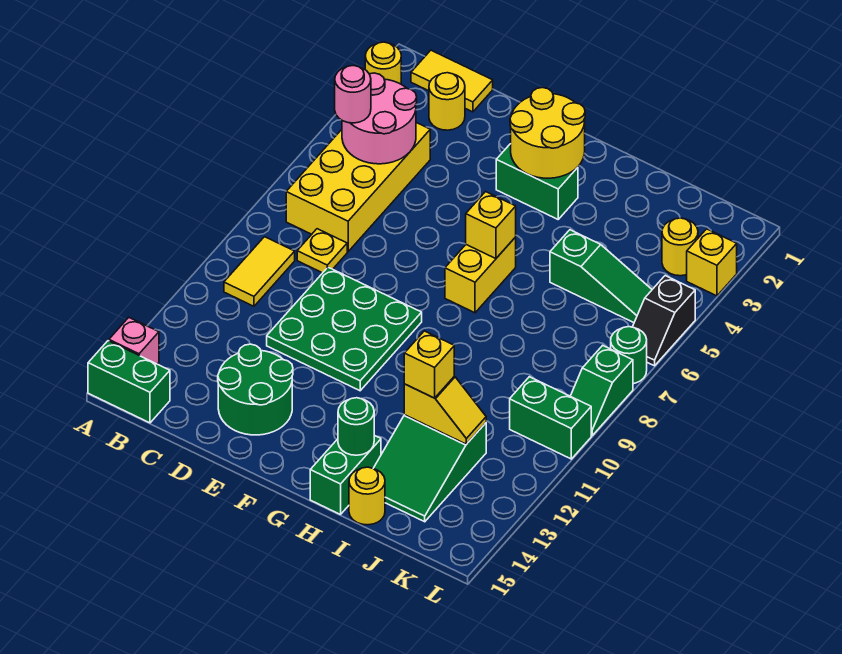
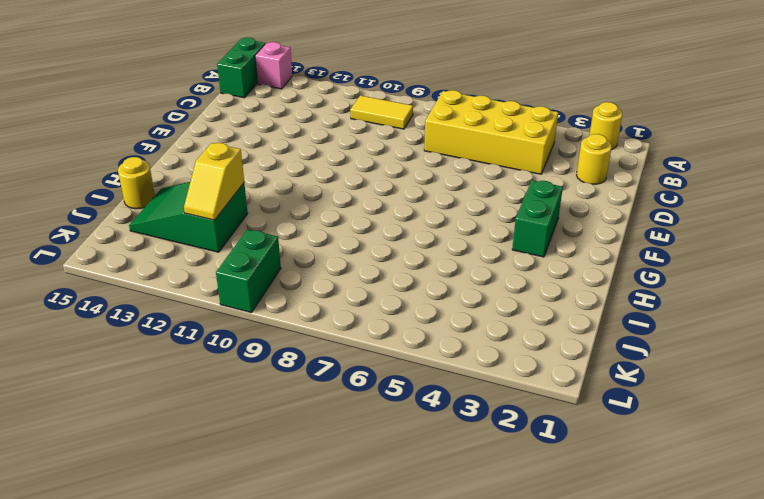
none -> yellow 1x2 tile [411,50,493,112]
none -> yellow 1x1 plate [297,229,347,273]
none -> green 3x3 plate [267,267,422,391]

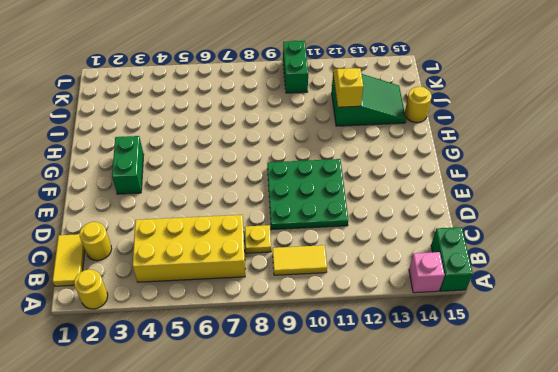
none -> green 2x2 round brick [218,344,293,435]
none -> yellow 1x2 brick [445,237,516,313]
none -> green 1x2 brick [310,435,381,515]

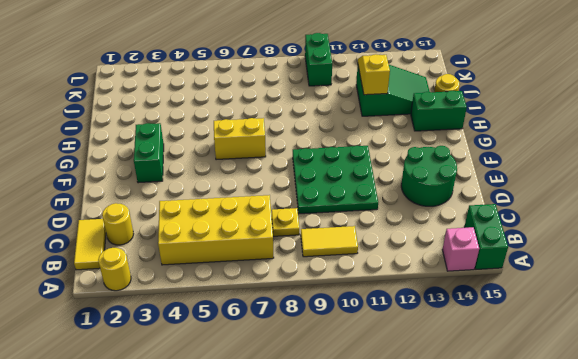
none -> green 1x3 slope [550,230,652,323]
none -> yellow 1x1 round brick [662,218,698,276]
none -> yellow 1x1 brick [687,229,737,296]

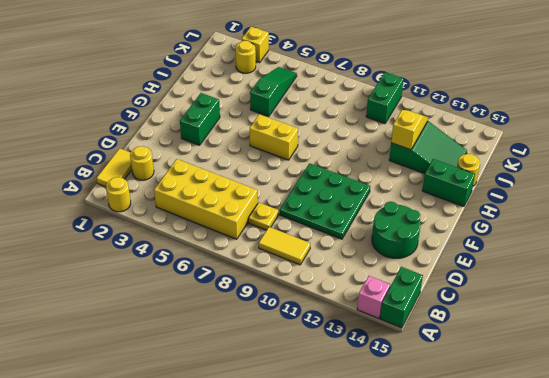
none -> black 1x2 slope [633,276,695,366]
none -> green 1x1 round brick [611,327,647,384]
none -> green 1x2 slope [571,345,633,436]

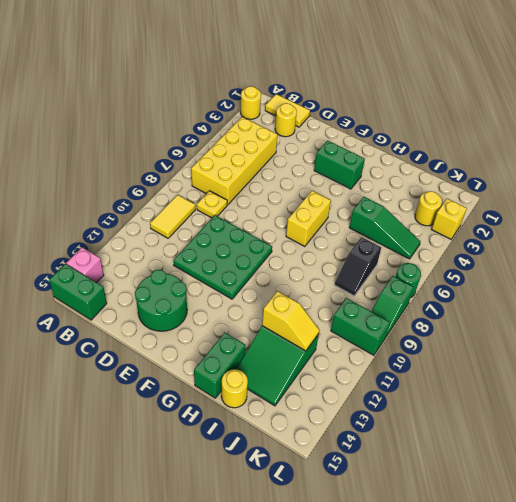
black 1x2 slope [334,237,381,296] -> black 1x2 slope moved to [633,276,695,366]
none -> pink 2x2 round brick [342,73,417,164]
none -> yellow 2x2 round brick [510,88,585,178]
none -> yellow 1x1 brick [466,192,516,259]

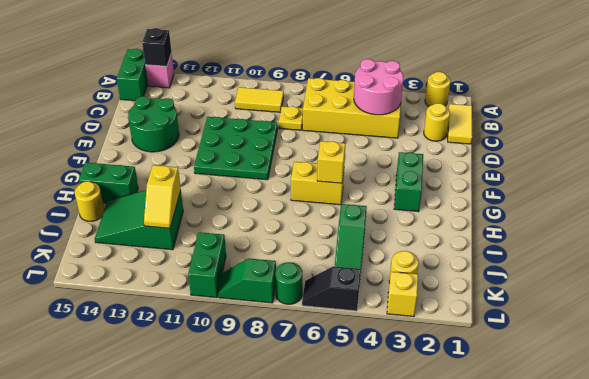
black 1x1 brick [142,28,172,66] -> none
none -> yellow 2x2 round brick [510,88,585,178]
none -> green 1x1 round brick [338,398,374,455]
none -> pink 1x1 round brick [335,66,371,123]

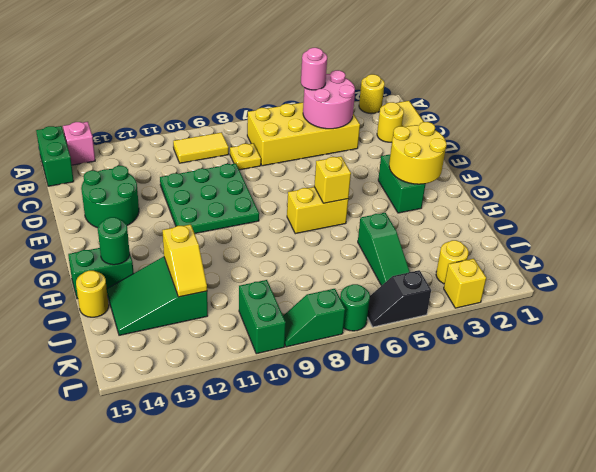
none -> yellow 1x1 brick [404,331,454,398]

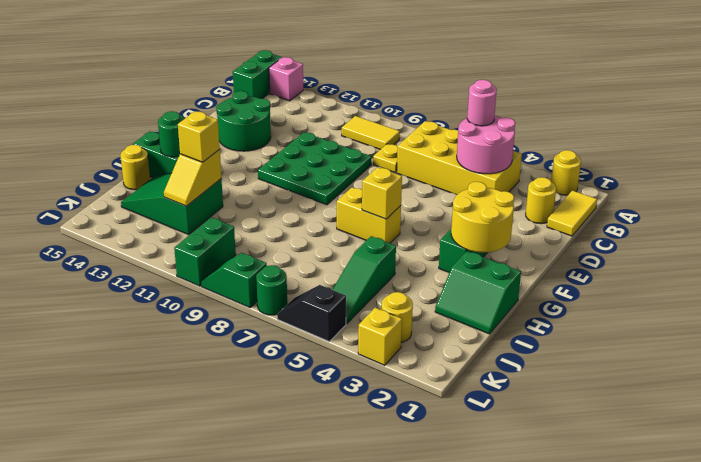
green 2x2 slope [435,251,521,334] -> none

